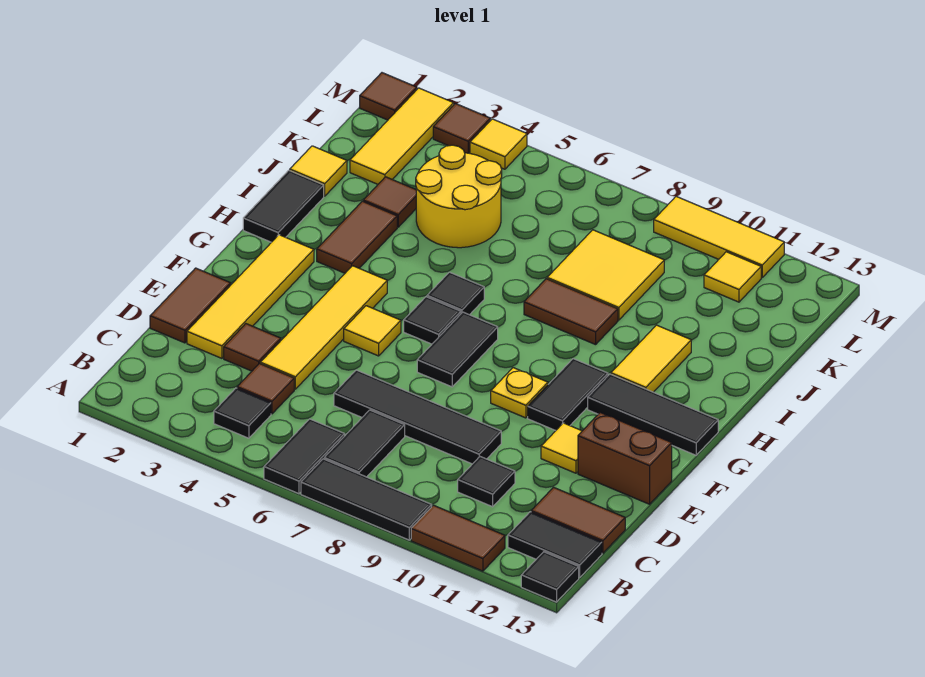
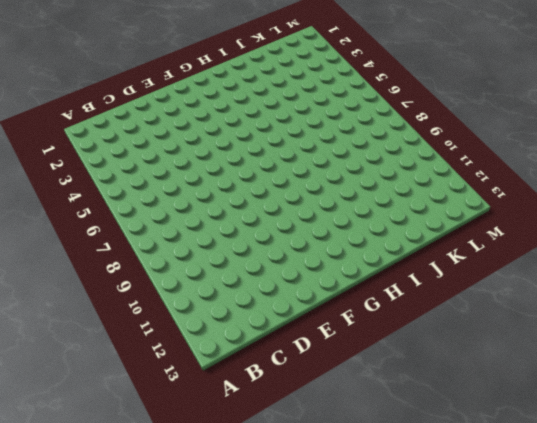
none -> black 1x2 tile [264,419,345,494]
none -> black 1x3 tile [301,459,432,540]
none -> brown 1x2 tile [411,505,505,571]
none -> black 1x1 tile [521,552,579,602]

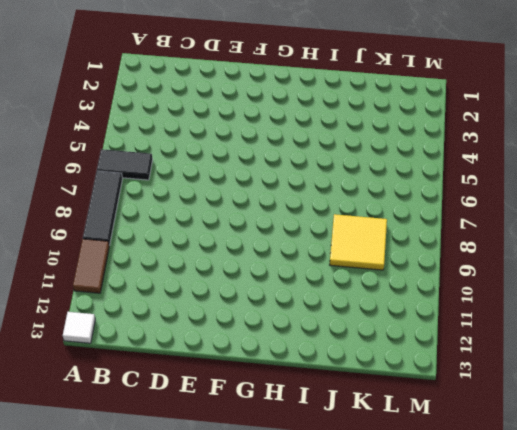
white 1x1 tile [63,312,95,343] -> black 1x1 tile [521,552,579,602]
none -> black 1x1 tile [214,388,271,438]
none -> black 1x2 tile [324,410,405,477]
none -> black 1x2 tile [508,512,602,578]
none -> brown 1x1 tile [237,364,294,414]

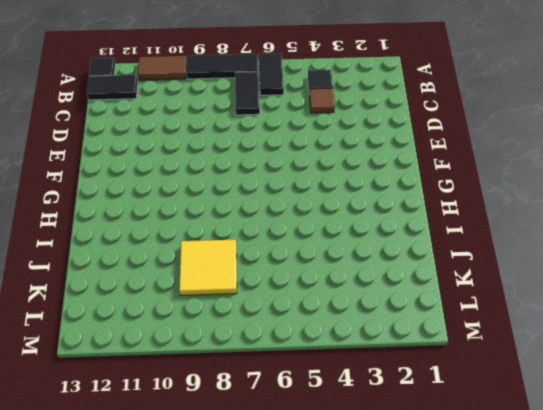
none -> black 1x1 tile [458,457,515,507]
none -> brown 1x2 tile [531,487,625,553]
none -> brown 1x2 tile [150,268,231,343]
none -> yellow 1x4 tile [187,235,314,358]

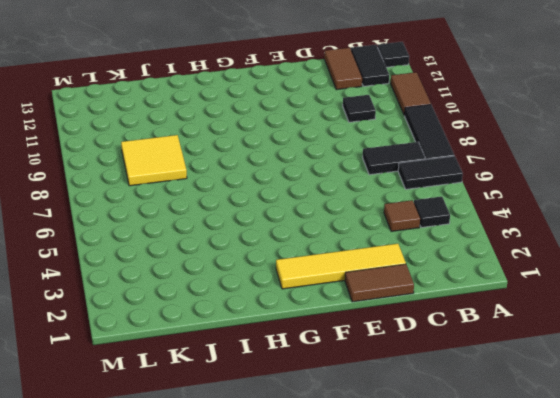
none -> brown 1x1 tile [224,324,281,371]
none -> yellow 1x4 tile [260,266,387,389]
none -> black 1x4 tile [334,370,501,464]
none -> yellow 1x1 tile [541,423,582,473]

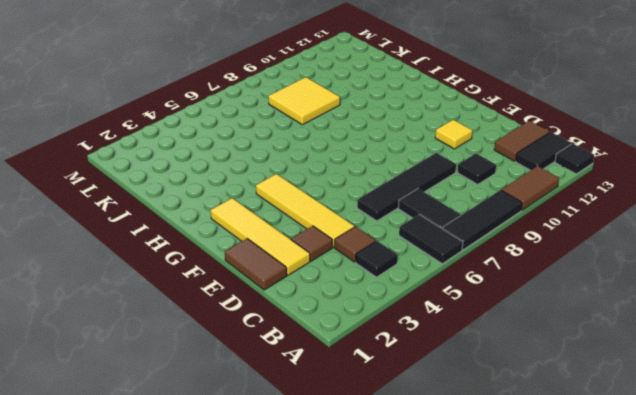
none -> brown 1x2 brick [578,413,672,504]
none -> yellow 1x1 tile [344,306,401,356]
none -> black 1x2 tile [417,312,498,387]
none -> yellow 1x1 plate [491,368,548,418]

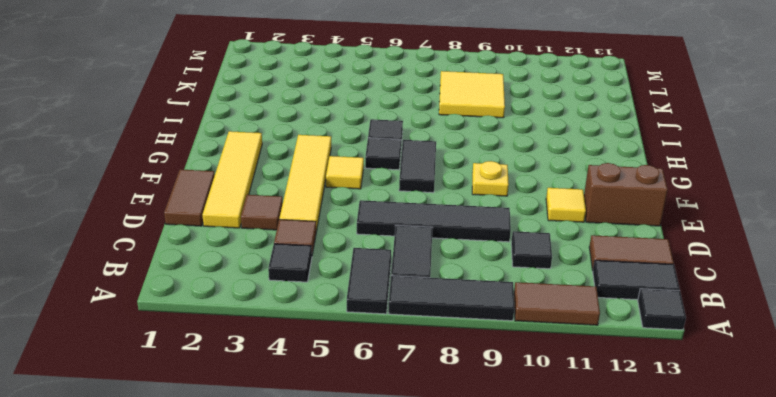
none -> black 1x2 tile [528,359,608,431]
none -> black 1x3 tile [588,374,718,455]
none -> black 1x2 tile [243,170,324,242]
none -> brown 1x2 tile [317,201,397,273]

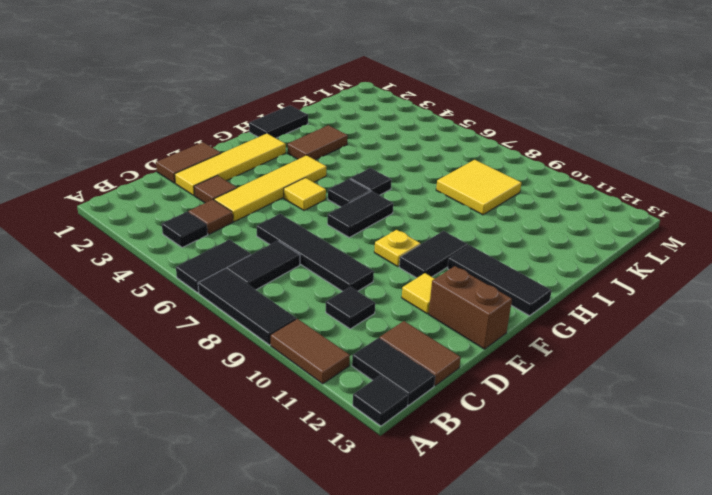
none -> yellow 1x2 tile [611,325,691,392]
none -> brown 1x2 tile [524,279,618,345]
none -> yellow 1x1 tile [290,146,347,196]
none -> brown 1x1 tile [363,177,416,227]

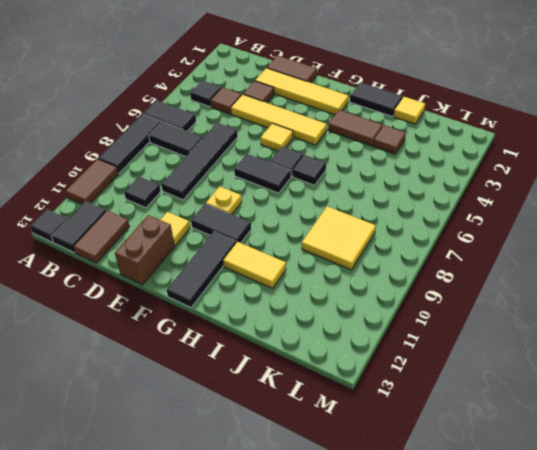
none -> brown 1x2 tile [524,279,618,345]
none -> yellow 2x2 round brick [416,145,502,248]
none -> yellow 1x3 tile [350,88,454,184]
none -> yellow 1x1 tile [704,252,761,302]

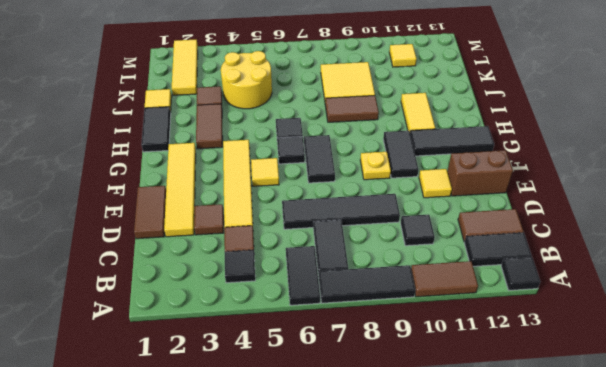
none -> brown 1x1 tile [360,73,417,120]
none -> brown 1x1 tile [433,104,490,153]
none -> yellow 1x1 tile [470,119,527,169]
none -> yellow 1x3 tile [654,197,784,278]

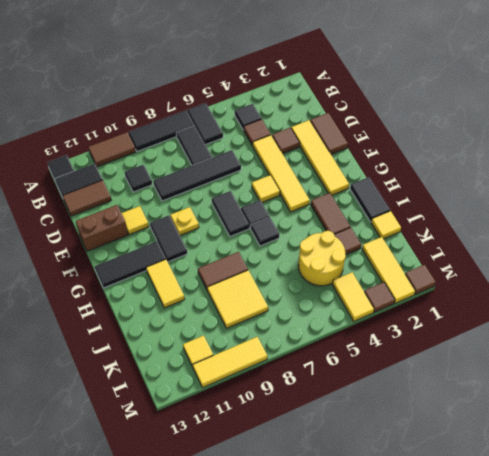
yellow 1x2 tile [332,272,374,321] -> yellow 1x1 tile [470,119,527,169]

